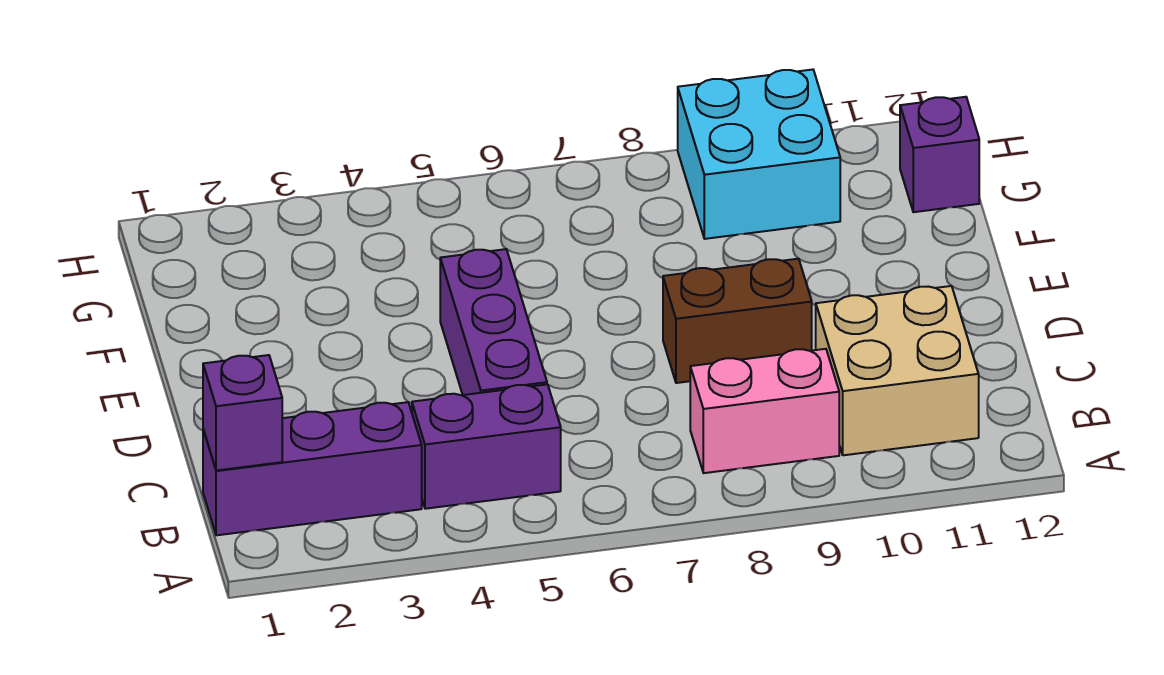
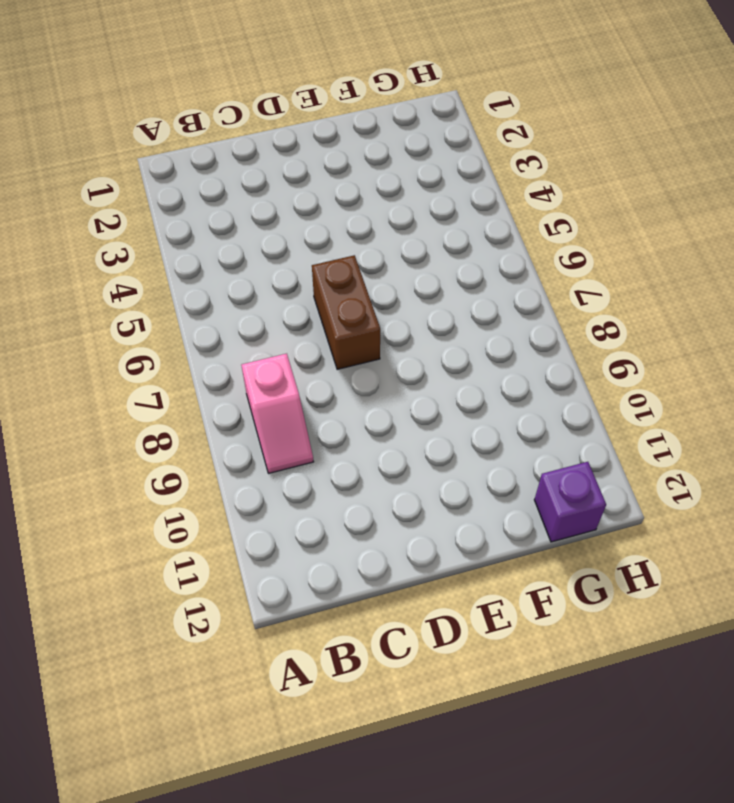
pink 1x2 slope [241,354,314,473] -> pink 1x2 brick [690,349,839,473]
brown 1x2 brick [312,255,380,369] -> brown 1x2 brick moved to [663,259,812,383]
none -> purple 1x3 brick [203,402,422,535]
none -> purple 1x2 brick [412,384,561,509]

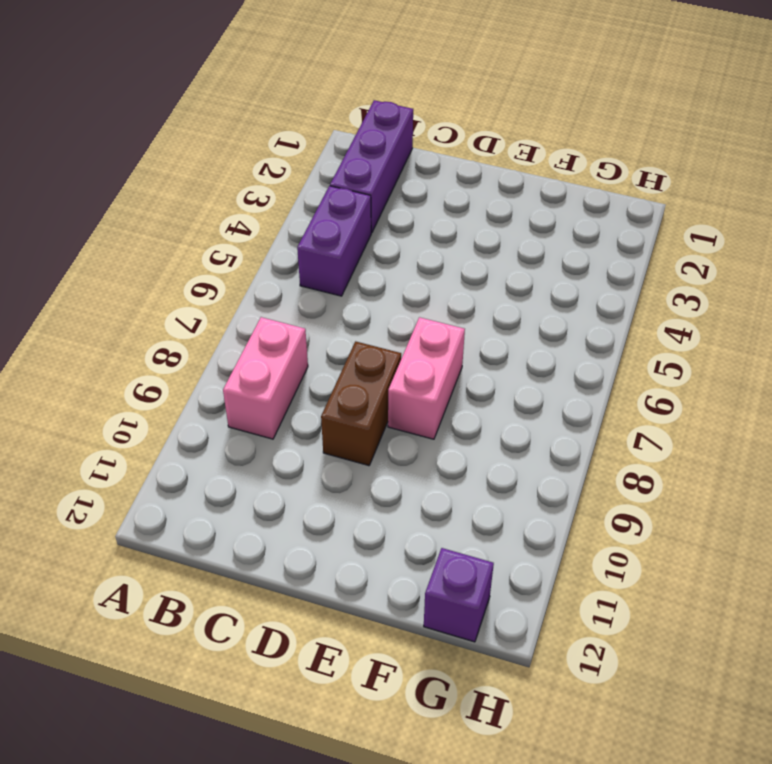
pink 1x2 brick [388,317,465,439] -> none
none -> tan 2x2 brick [816,286,979,455]
none -> purple 1x3 brick [440,249,547,395]

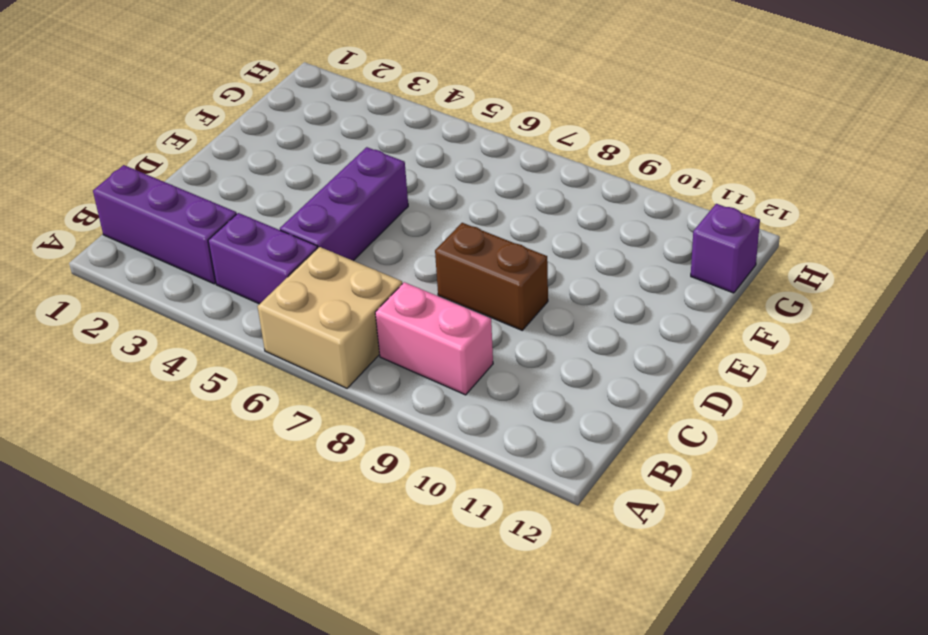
tan 2x2 brick [258,247,402,388] -> tan 2x2 brick moved to [816,286,979,455]
none -> cyan 2x2 brick [678,70,840,239]
none -> purple 1x1 brick [203,355,282,471]

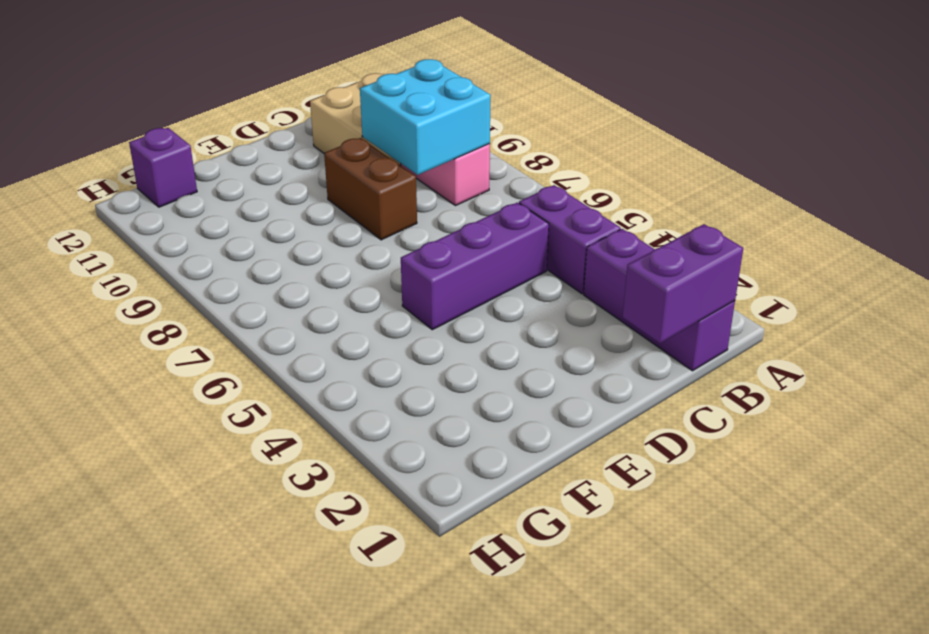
purple 1x2 brick [623,224,743,343] -> purple 1x1 brick [203,355,282,471]
cyan 2x2 brick [360,59,491,175] -> cyan 2x2 brick moved to [678,70,840,239]

